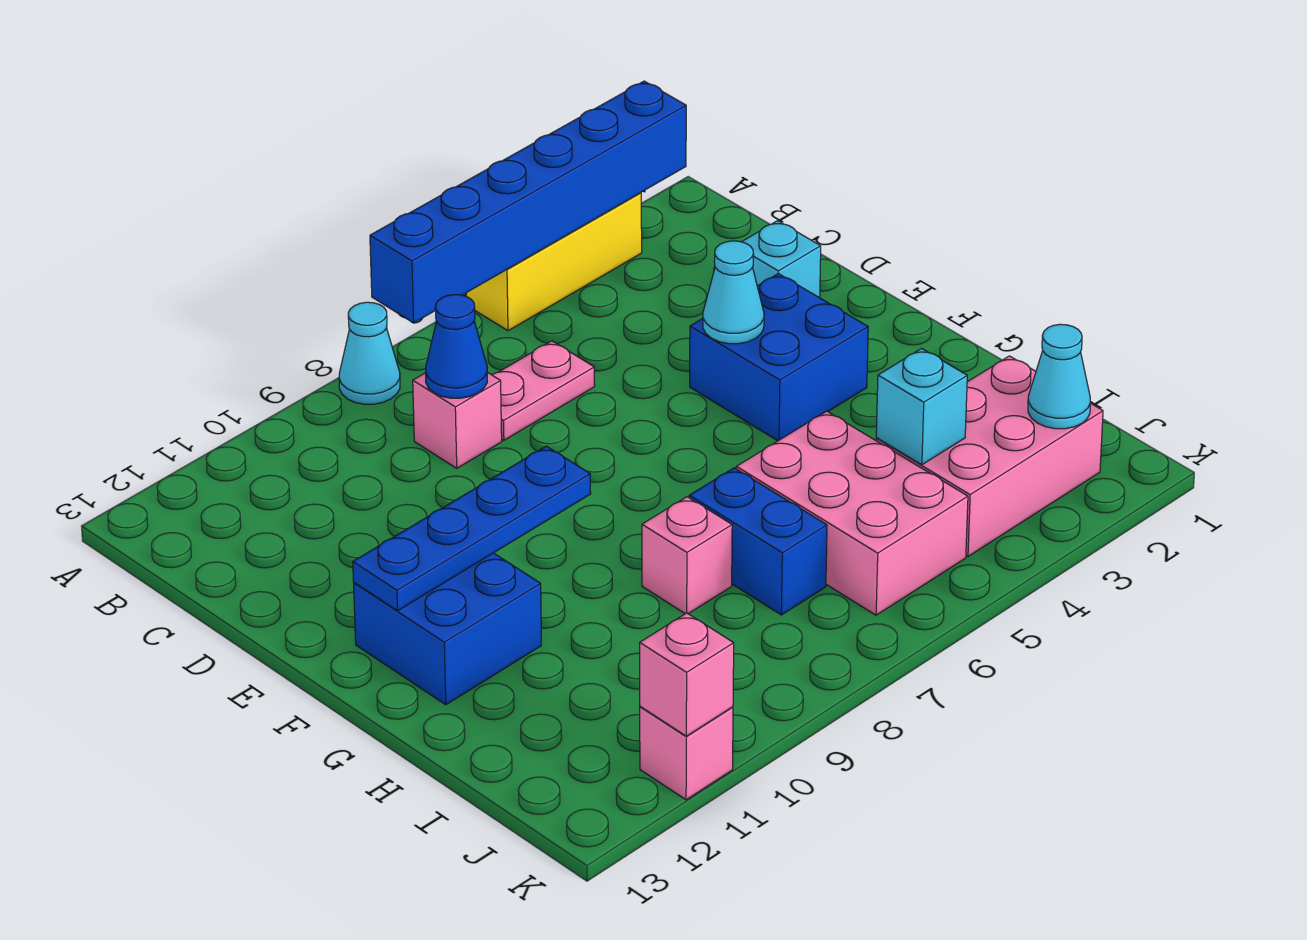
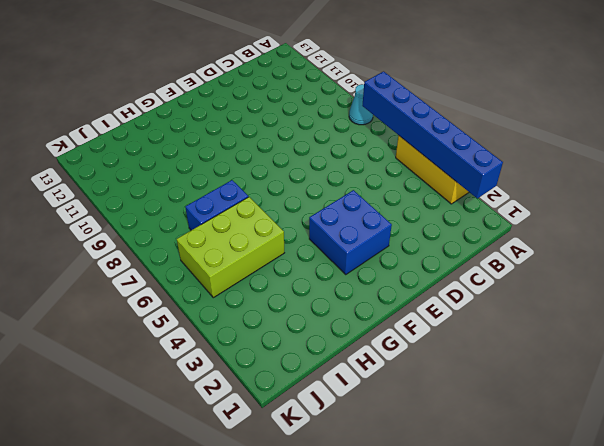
lime 2x3 brick [177,197,284,298] -> pink 2x3 brick [736,411,968,615]
none -> pink 1x2 plate [492,341,595,440]
none -> pink 1x1 brick [413,372,502,468]
none -> cyan 1x1 brick [742,221,821,298]

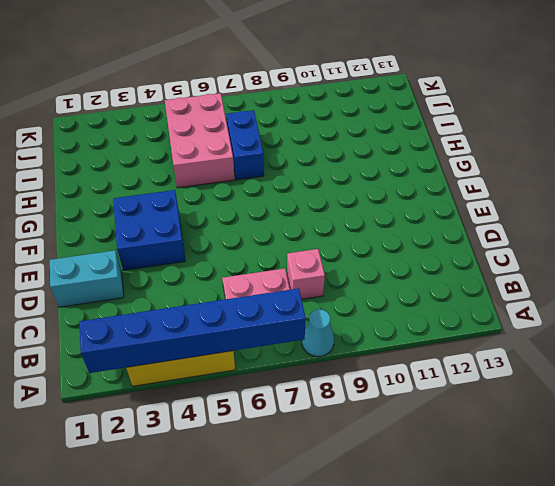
cyan 1x2 brick [50,250,124,307] -> cyan 1x1 brick [742,221,821,298]
none -> blue 2x2 brick [354,553,541,705]
none -> pink 1x1 brick [642,497,732,614]
none -> pink 2x3 brick [876,356,1103,556]

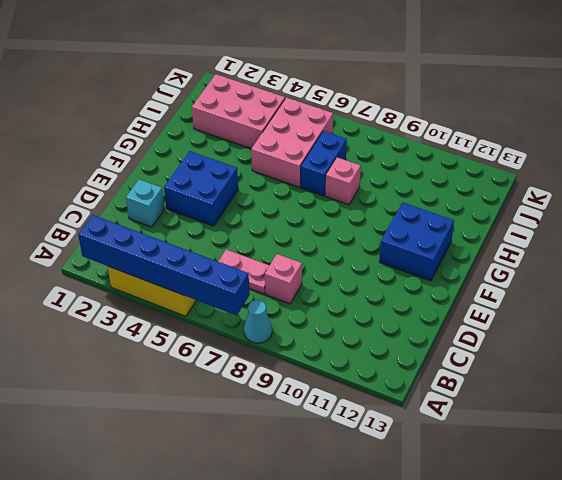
none -> pink 1x1 brick [640,707,733,800]
none -> blue 1x1 cone [426,295,487,398]
none -> cyan 1x1 cone [703,241,764,344]

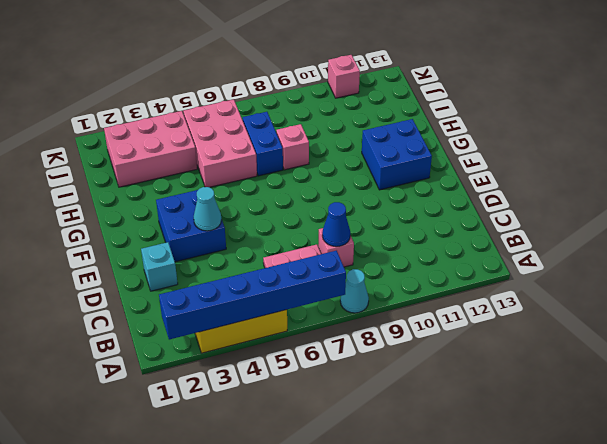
none -> blue 1x4 plate [353,446,591,611]
none -> cyan 1x1 brick [876,349,967,465]
none -> cyan 1x1 cone [1028,324,1091,429]

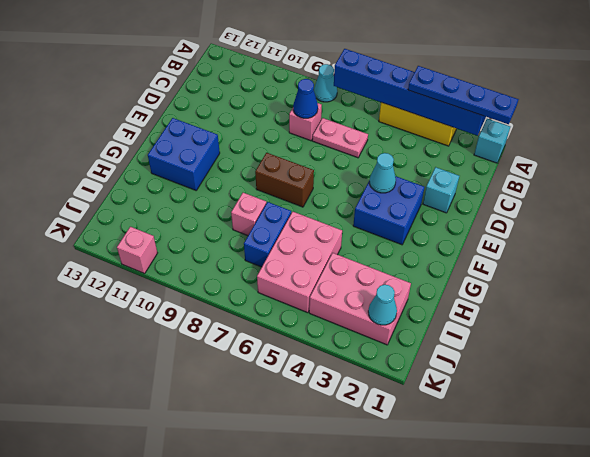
cyan 1x1 brick [474,119,510,163] -> cyan 1x1 brick moved to [876,349,967,465]
blue 1x4 plate [408,66,519,124] -> blue 1x4 plate moved to [353,446,591,611]
brown 1x2 brick [255,153,314,207] -> none
none -> pink 1x1 brick [640,613,734,736]

